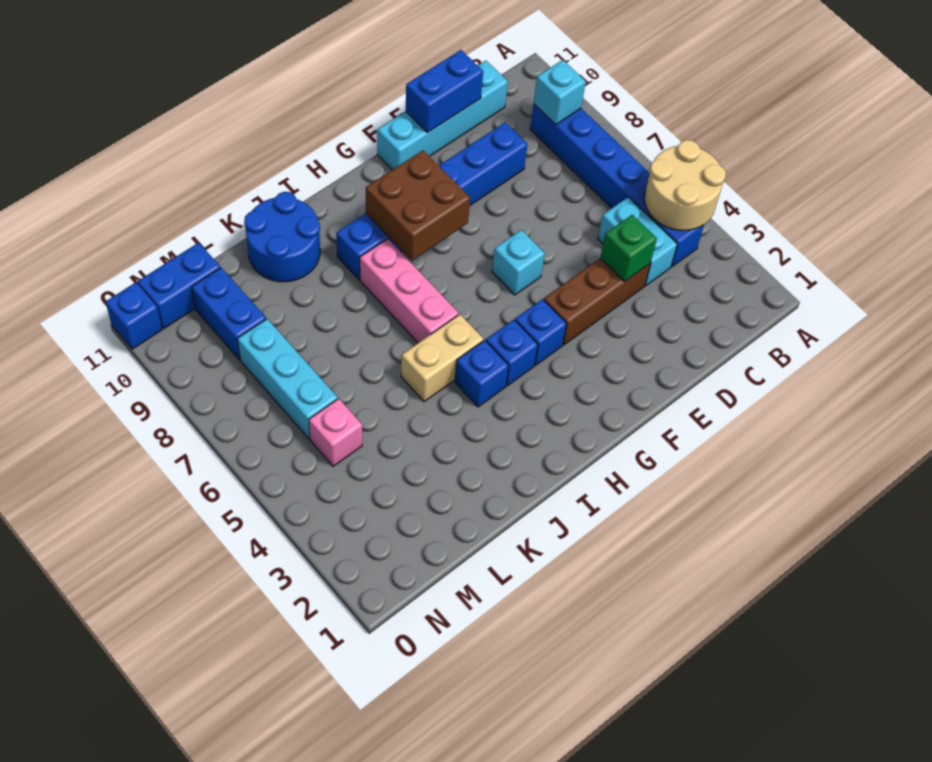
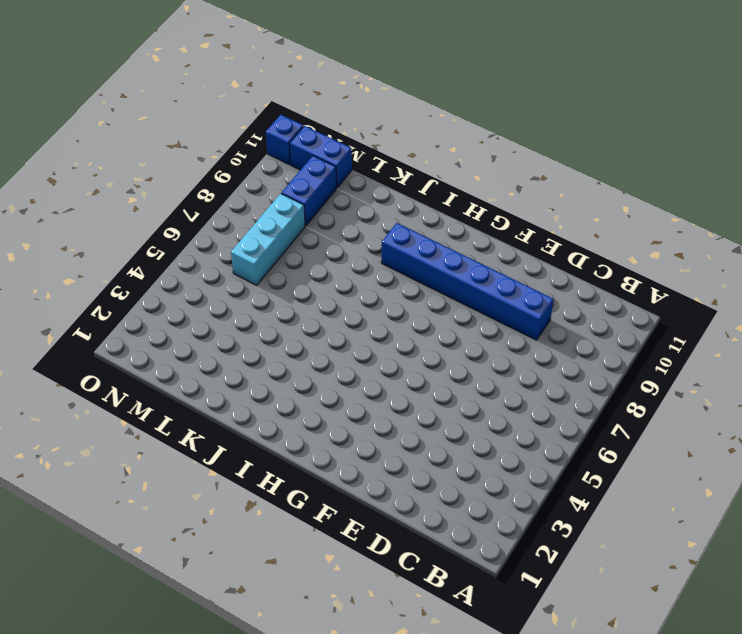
none -> blue 1x6 brick [530,104,704,266]
none -> cyan 1x2 brick [598,197,677,286]
none -> cyan 1x4 brick [377,61,508,170]

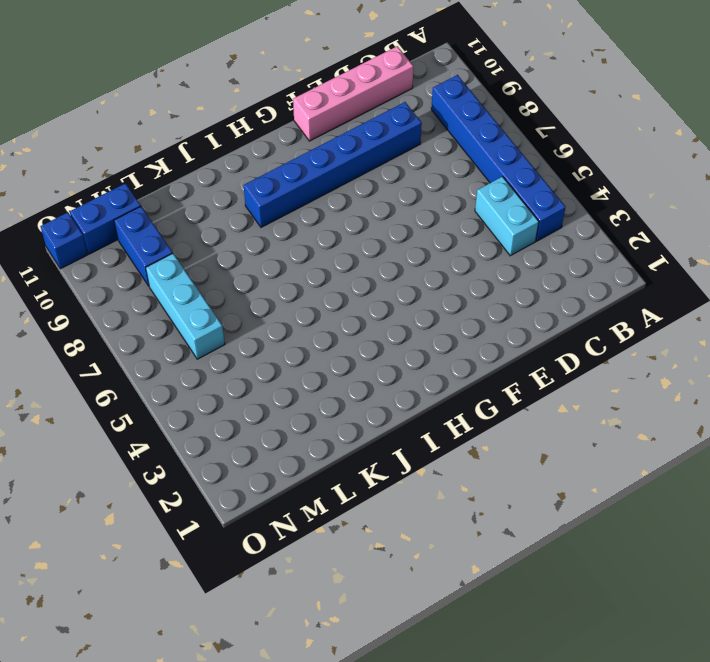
pink 1x4 brick [293,46,413,141] -> cyan 1x4 brick [377,61,508,170]
none -> brown 1x3 brick [544,258,650,345]
none -> cyan 1x1 brick [492,230,545,295]
none -> blue 1x1 brick [515,299,567,365]

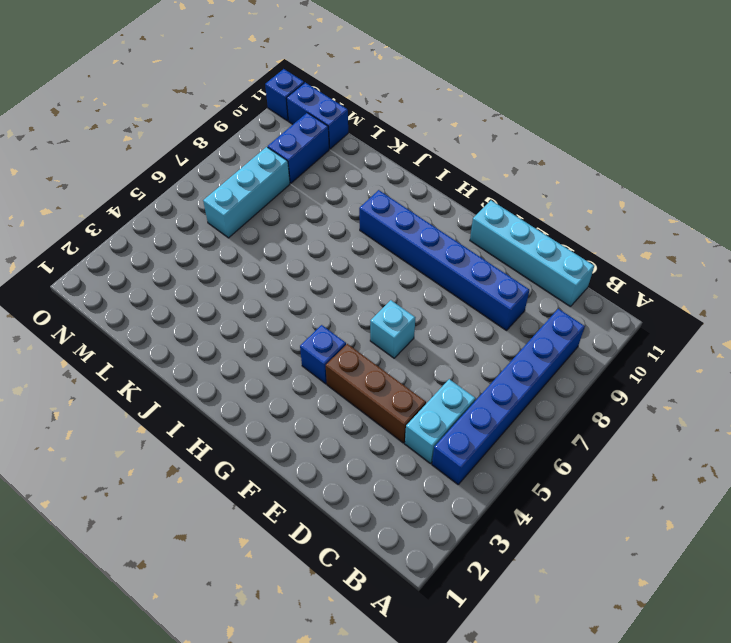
none -> blue 1x1 brick [486,320,538,386]
none -> blue 1x1 brick [455,340,509,407]
none -> tan 1x2 brick [401,314,483,402]

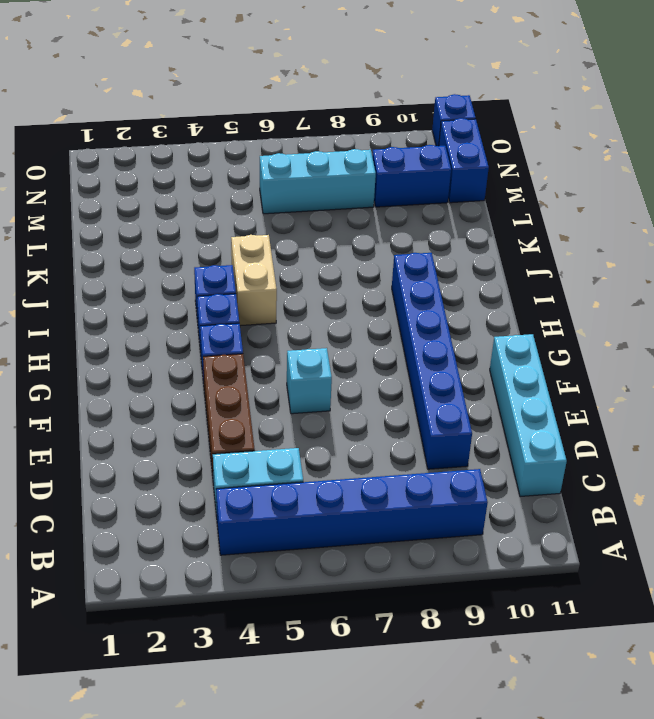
none -> pink 1x3 brick [360,239,459,343]
none -> blue 2x2 round brick [244,192,320,282]
none -> pink 1x1 brick [309,399,362,466]

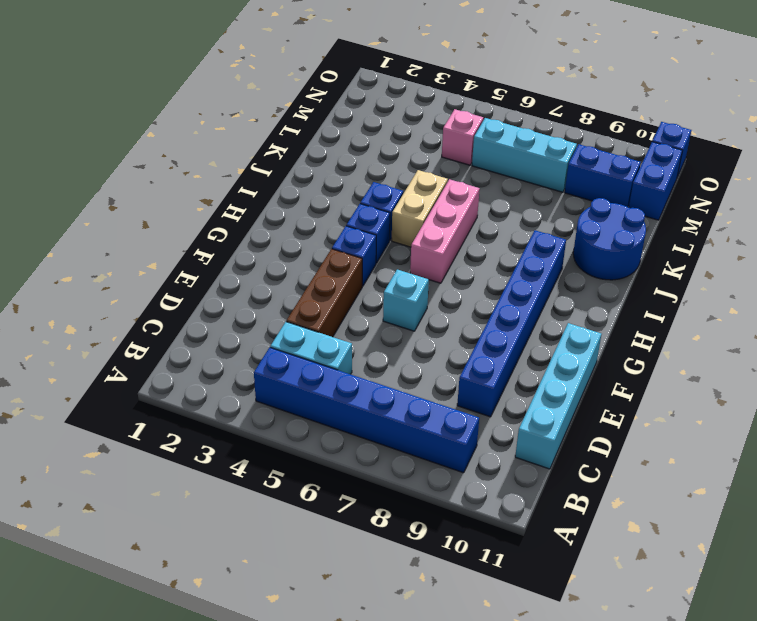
pink 1x3 brick [410,179,480,283] -> pink 1x3 brick turned to [360,239,459,343]
none -> tan 2x2 round brick [645,140,726,230]
none -> cyan 1x1 brick [534,60,586,124]
none -> green 1x1 brick [600,215,657,281]

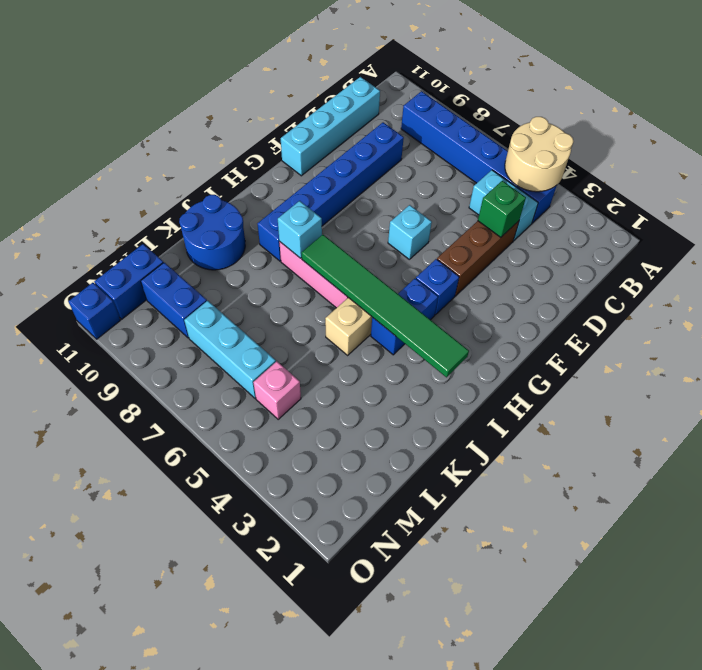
green 1x6 tile [302,235,469,377] -> none
cyan 1x1 brick [278,201,322,258] -> cyan 1x1 brick moved to [534,60,586,124]
none -> blue 1x2 brick [406,50,483,133]
none -> brown 2x2 brick [366,150,470,261]

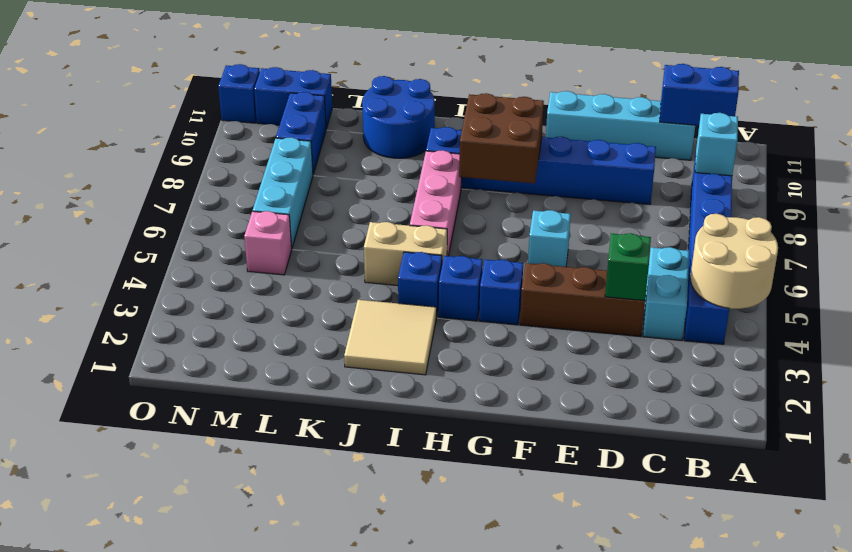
blue 1x2 brick [660,64,739,125] -> blue 1x2 brick moved to [406,50,483,133]
tan 2x2 tile [344,300,437,375] -> none

